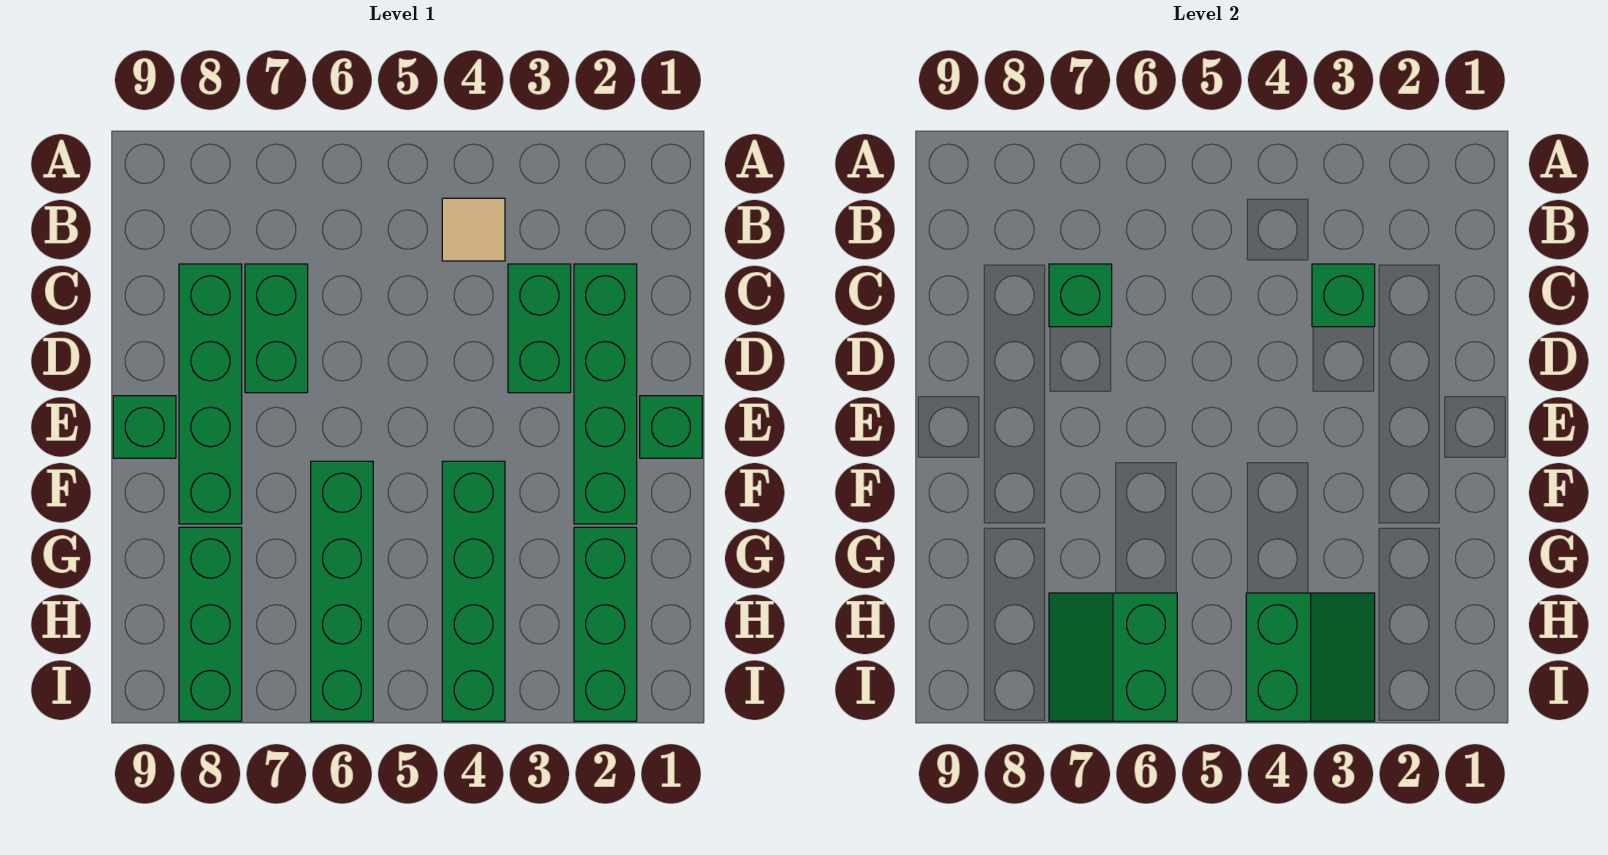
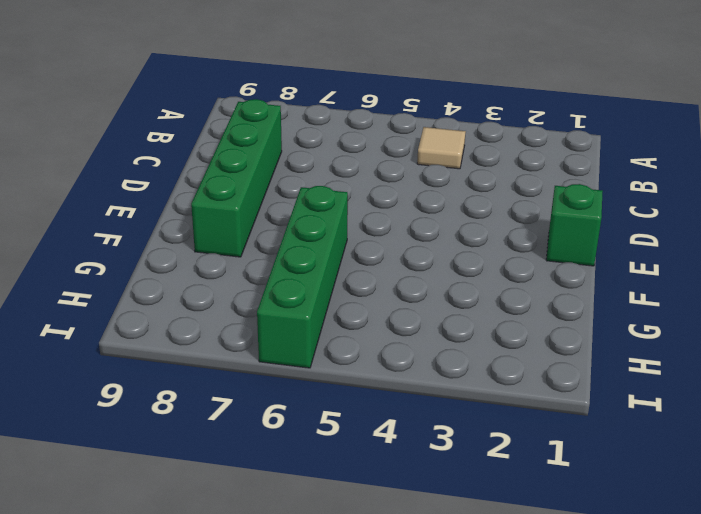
none -> green 1x4 brick [574,264,637,524]
none -> green 1x2 brick [508,264,571,393]
none -> green 1x2 brick [245,264,308,393]

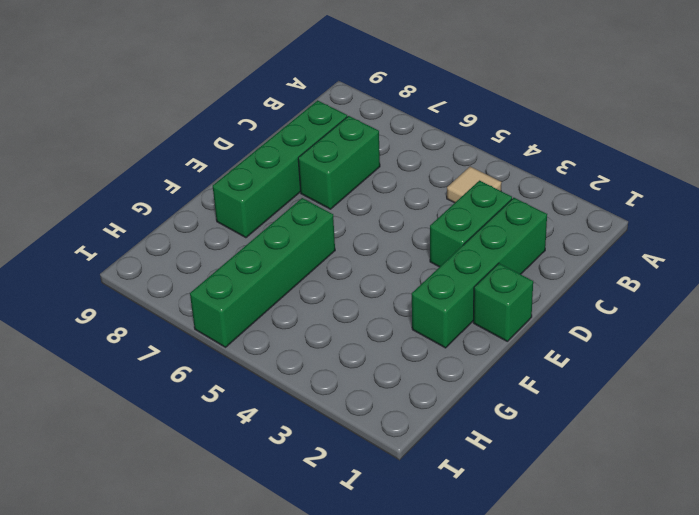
none -> green 1x1 brick [113,396,176,458]
none -> green 1x4 brick [442,461,505,721]
none -> green 1x3 brick [574,527,637,721]

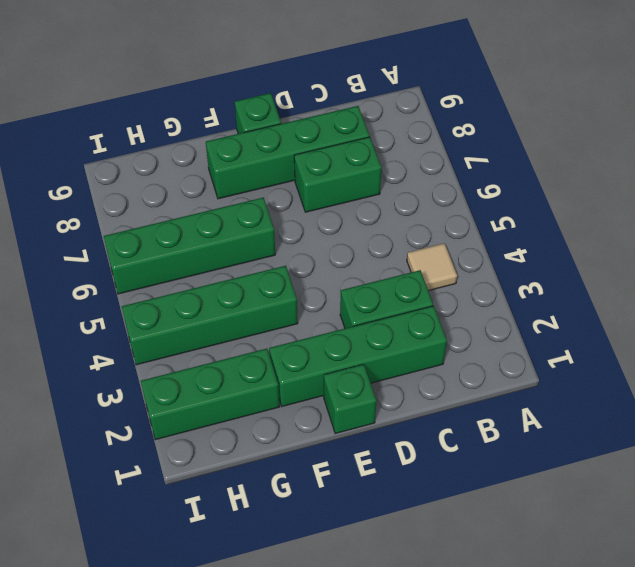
none -> green 1x3 brick [179,527,242,721]
none -> green 1x1 brick [1312,264,1375,327]
none -> green 1x1 brick [1049,264,1112,327]

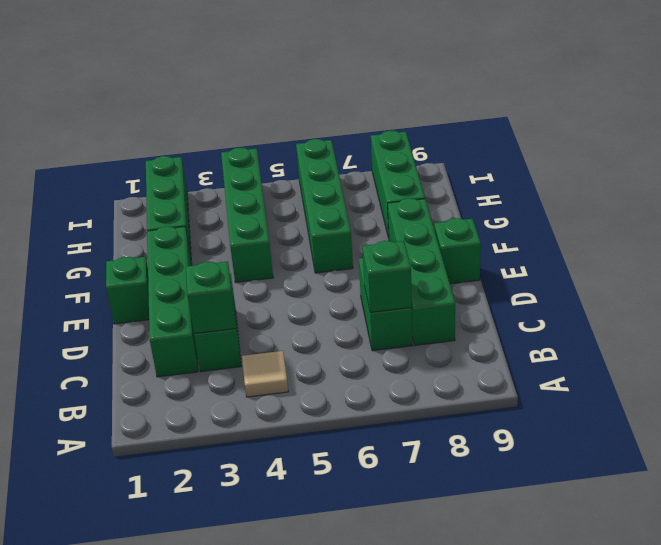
none -> green 2x2 slope [1246,593,1375,721]
none -> green 2x2 slope [1049,593,1177,721]

